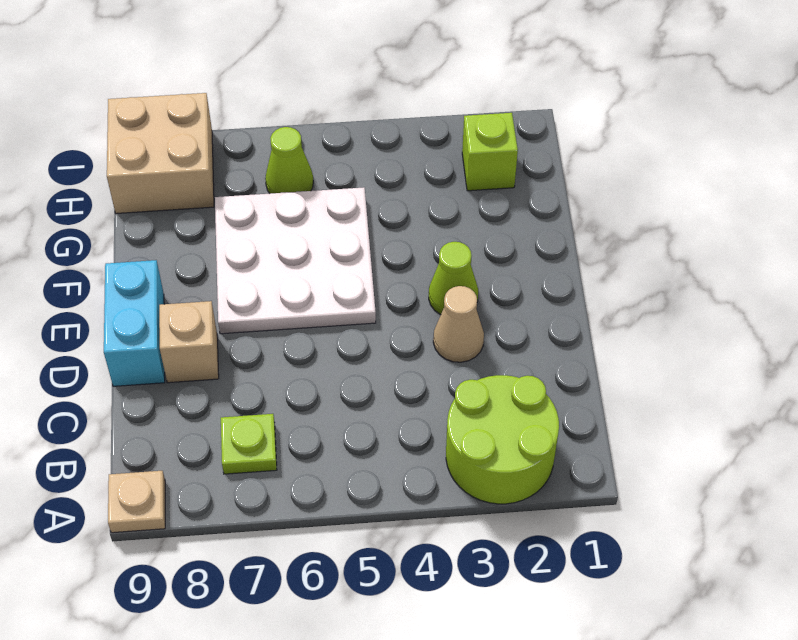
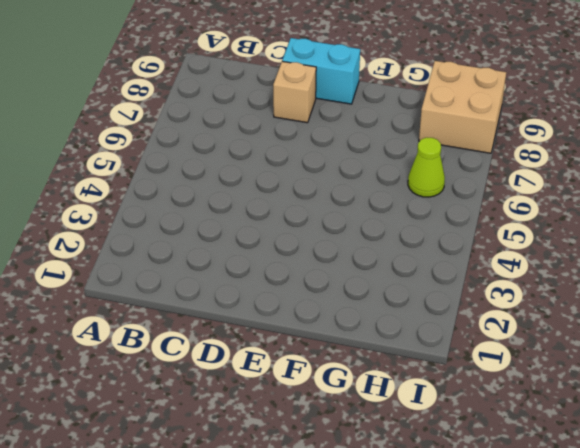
none -> lime 2x2 round brick [446,375,559,504]
none -> tan 1x1 plate [108,471,165,533]

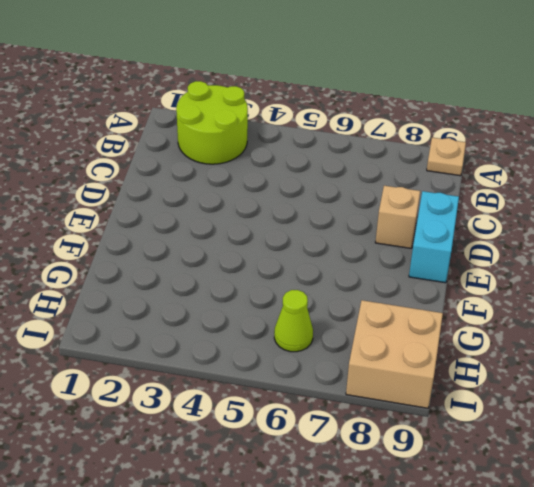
none -> lime 1x1 plate [221,414,277,474]
none -> tan 1x1 cone [433,286,484,362]

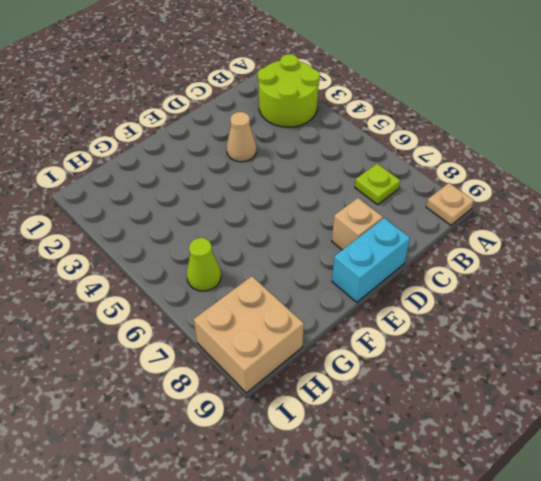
none -> lime 1x1 cone [429,242,478,315]
none -> white 3x3 plate [215,187,376,334]

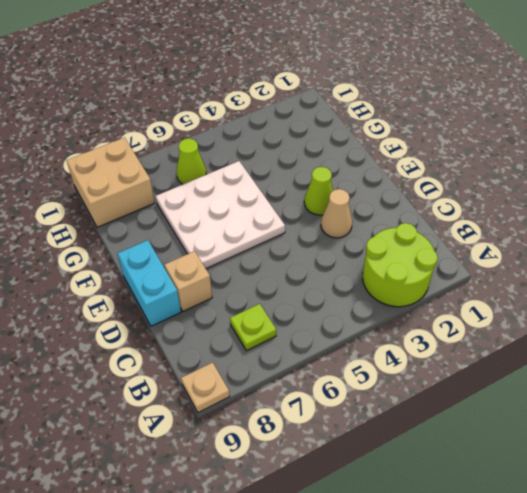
none -> lime 1x1 brick [462,113,518,191]

